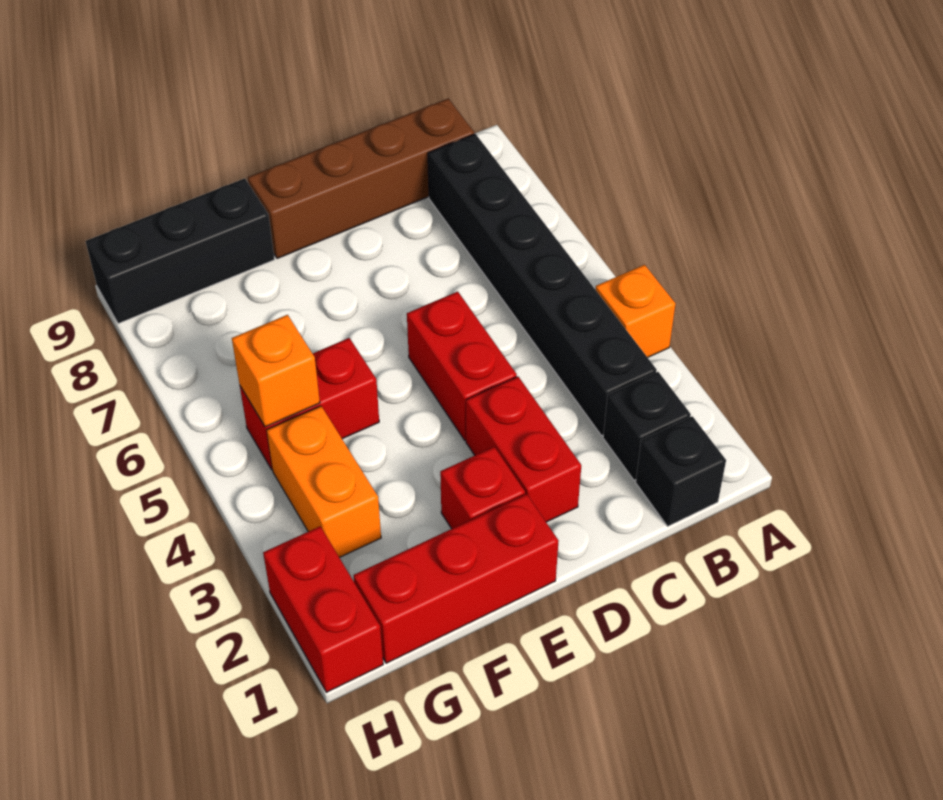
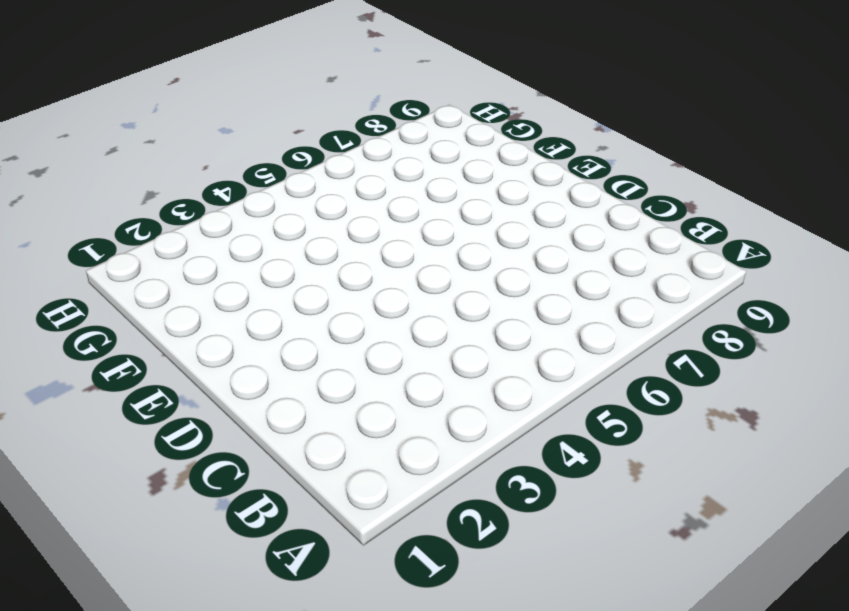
none -> orange 1x1 brick [595,265,675,358]
none -> black 1x1 brick [636,416,726,526]
none -> black 1x1 brick [603,372,691,480]

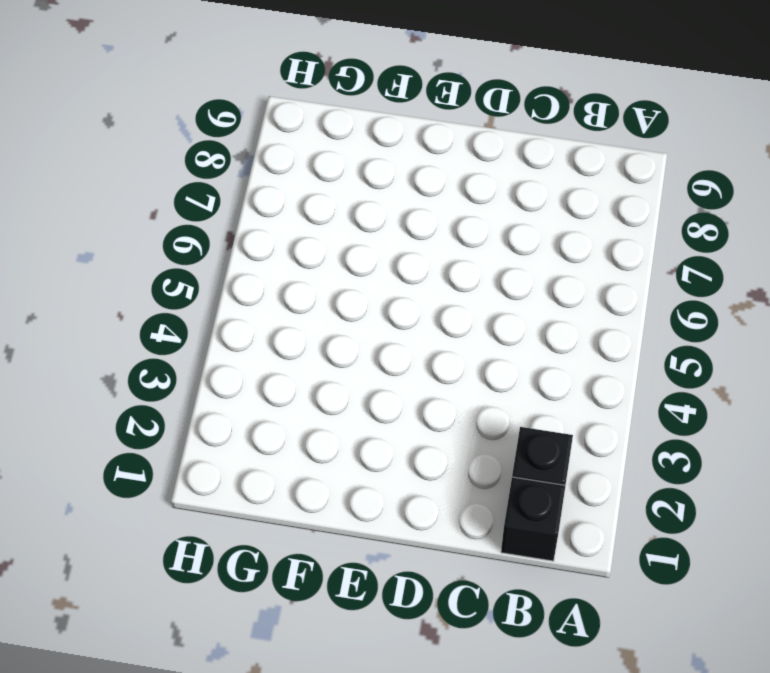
none -> orange 1x1 brick [595,265,675,358]
none -> black 1x6 brick [428,134,657,436]
none -> brown 1x4 brick [248,99,474,259]

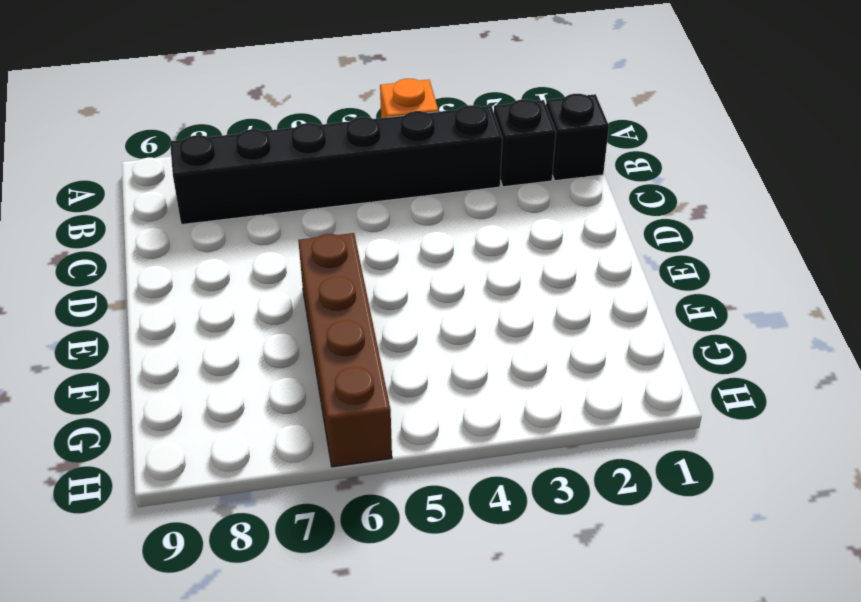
brown 1x4 brick [298,233,392,467] -> brown 1x4 brick moved to [248,99,474,259]
none -> red 1x2 brick [466,377,581,522]
none -> red 1x2 brick [407,292,517,440]
none -> red 1x3 brick [354,494,558,663]

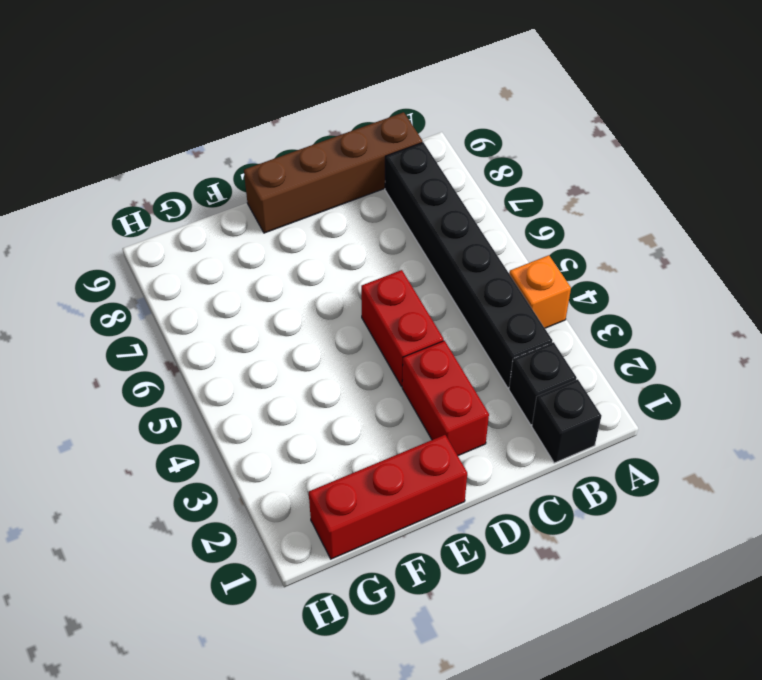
none -> red 1x1 brick [440,447,525,529]
none -> red 1x2 brick [240,338,379,470]
none -> black 1x3 brick [86,178,275,324]

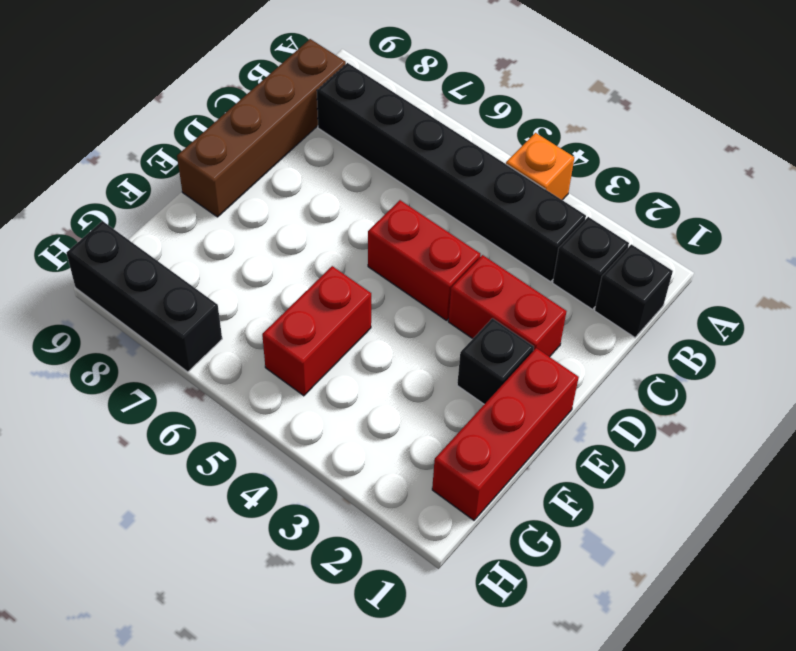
black 1x1 brick [457,318,534,404] -> red 1x1 brick [440,447,525,529]
black 1x3 brick [66,221,222,372] -> black 1x3 brick turned to [86,178,275,324]
none -> orange 1x2 brick [267,406,381,558]
none -> red 1x2 brick [263,526,383,692]
none -> orange 1x1 brick [232,315,320,427]

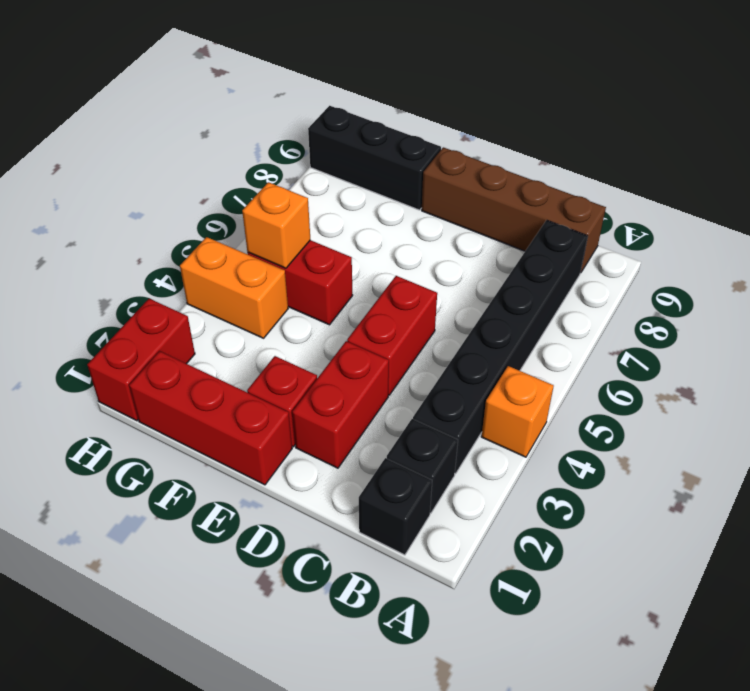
orange 1x2 brick [180,237,288,338] -> orange 1x2 brick turned to [267,406,381,558]

